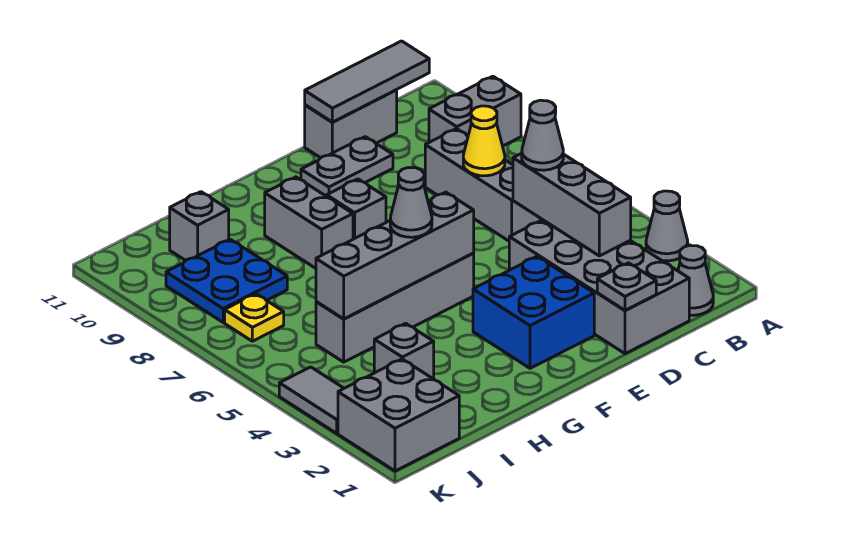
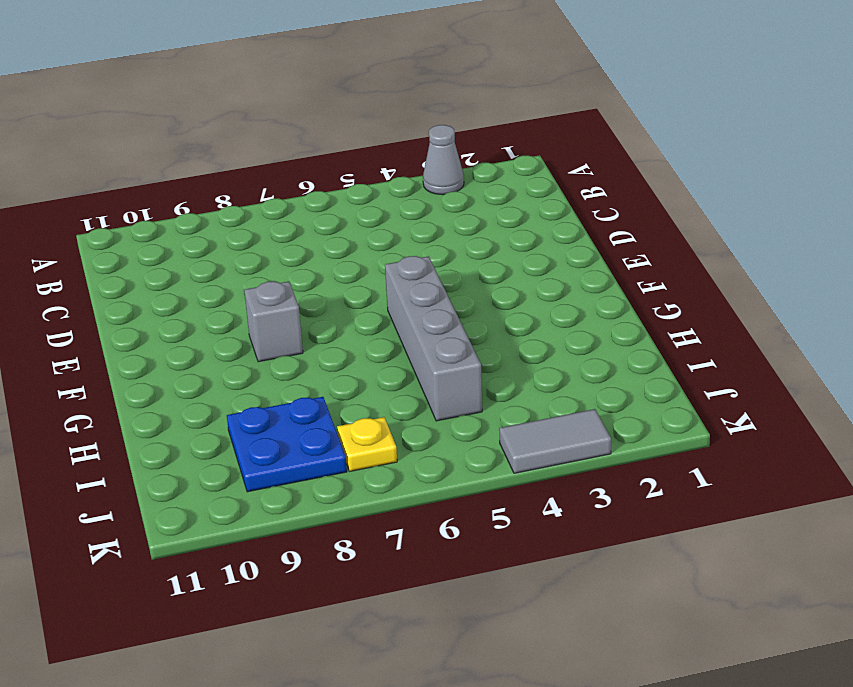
none -> grey 1x2 brick [429,76,521,146]
none -> grey 1x1 cone [678,245,713,315]
none -> grey 2x4 brick [509,220,689,354]

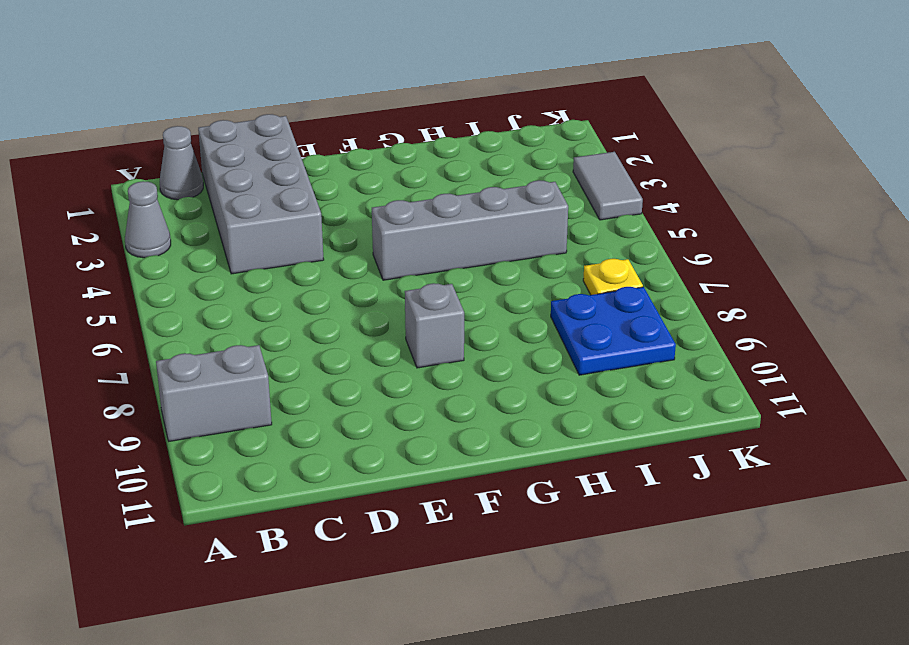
none -> grey 1x3 brick [425,129,542,241]
none -> grey 1x2 brick [305,90,397,158]
none -> grey 1x2 plate [301,137,393,196]

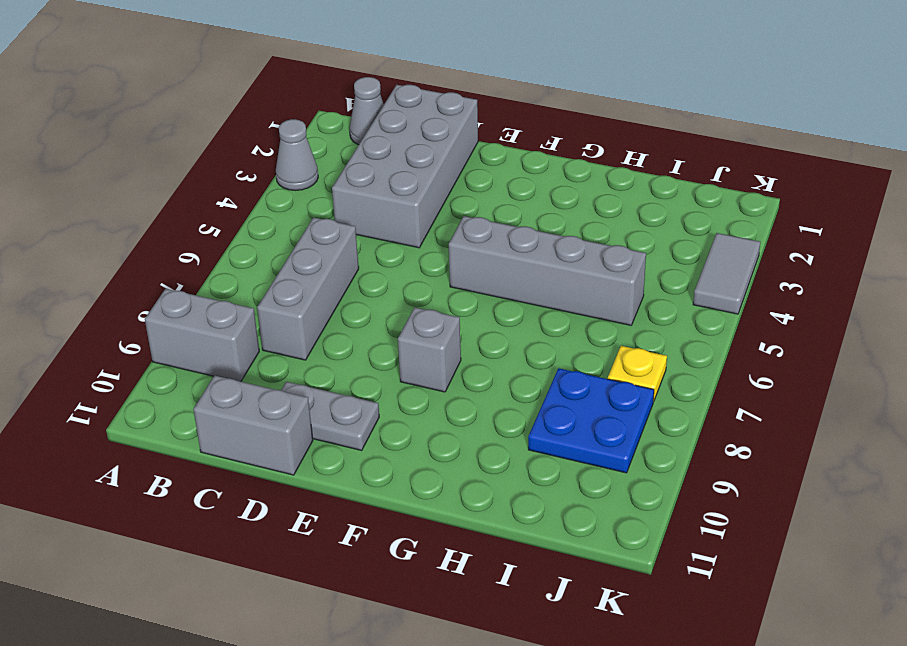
none -> blue 2x2 brick [473,256,594,368]
none -> grey 1x2 brick [265,177,353,268]
none -> grey 1x1 brick [374,323,434,379]

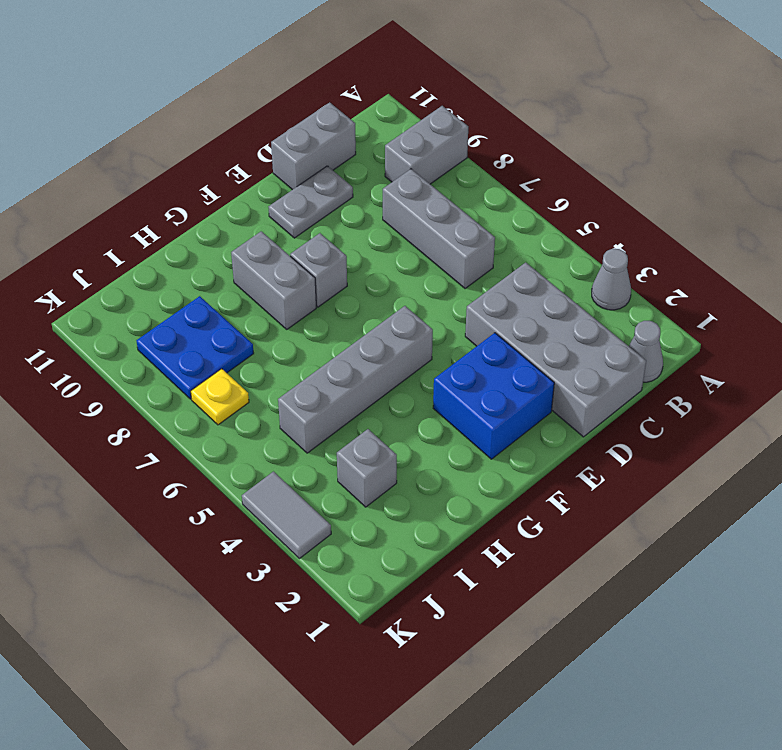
none -> grey 1x1 brick [170,192,229,260]
none -> grey 2x2 brick [338,359,459,471]
none -> grey 1x3 tile [305,41,429,122]

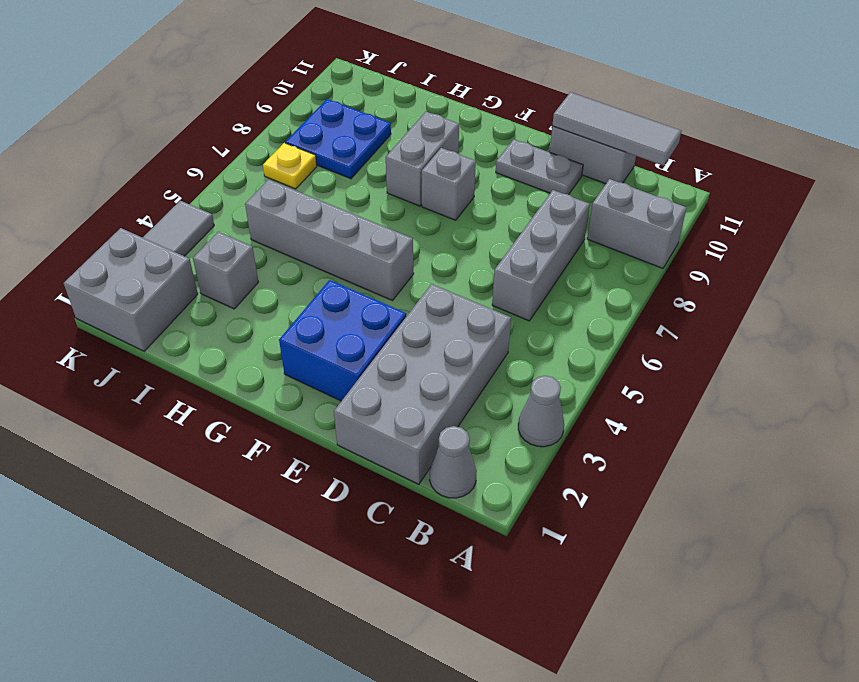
none -> grey 1x1 brick [170,192,229,260]
none -> grey 1x3 brick [513,153,631,256]
none -> yellow 1x1 cone [463,106,505,176]

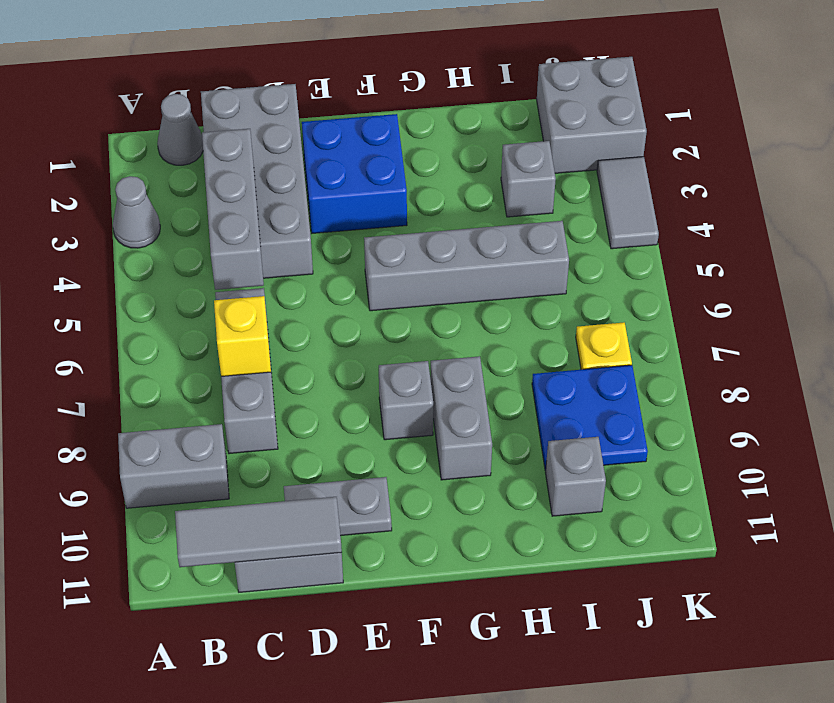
yellow 1x1 brick [214,296,271,376] -> yellow 1x1 cone [463,106,505,176]
none -> grey 1x1 plate [597,263,656,311]
none -> grey 1x4 brick [316,192,474,319]
none -> grey 1x1 cone [522,100,563,170]

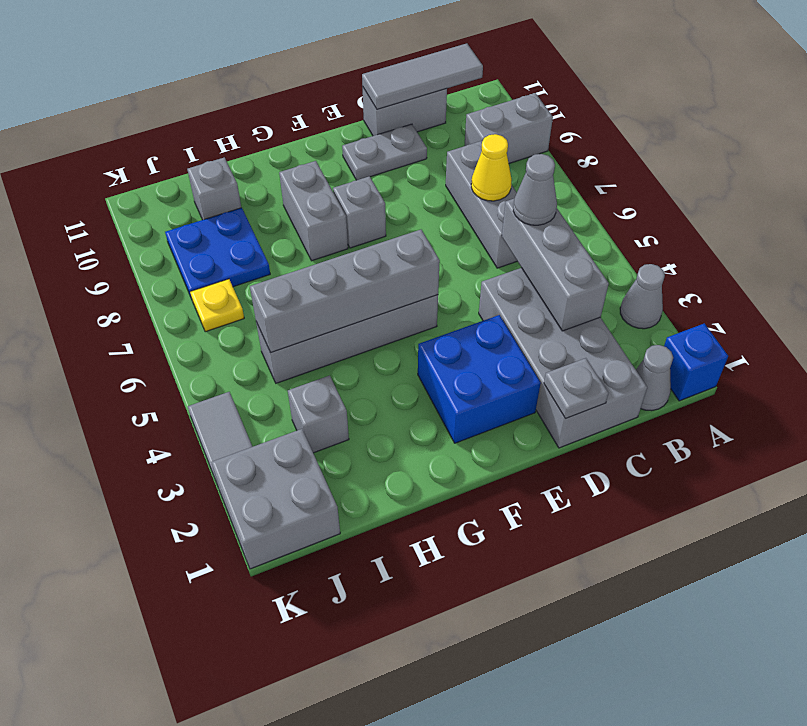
blue 1x1 brick [664,323,728,401] -> none
none -> grey 1x1 cone [390,168,432,237]

